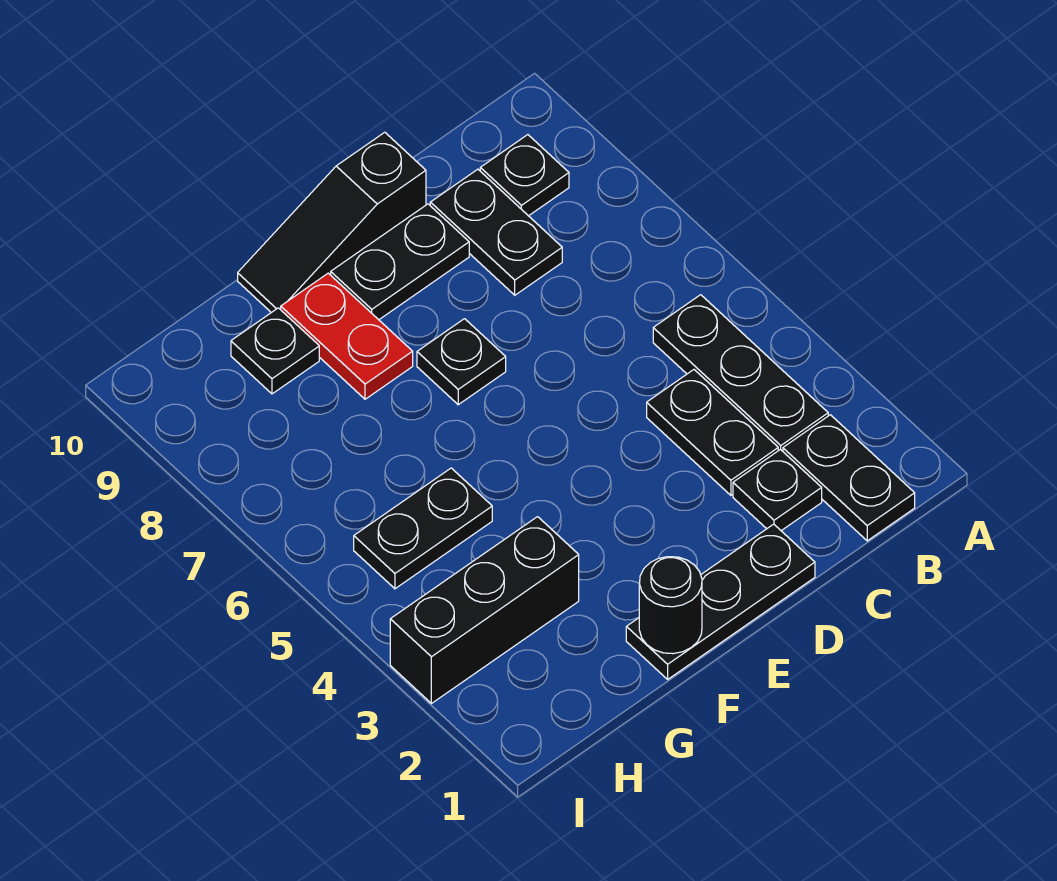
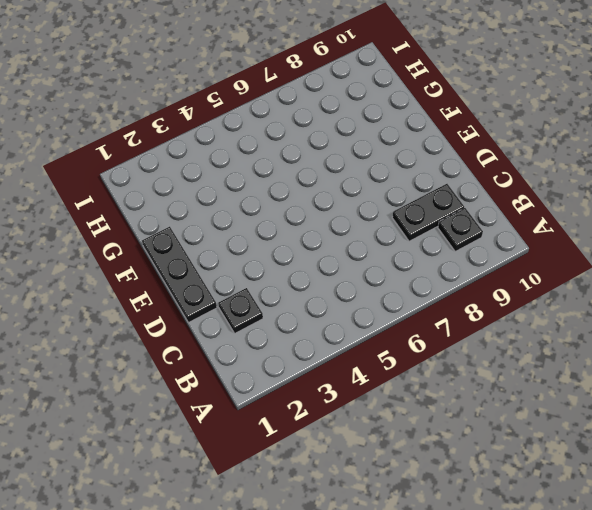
none -> black 1x2 plate [783,415,915,541]
none -> black 1x3 plate [653,295,828,451]
none -> black 1x2 plate [647,370,778,495]

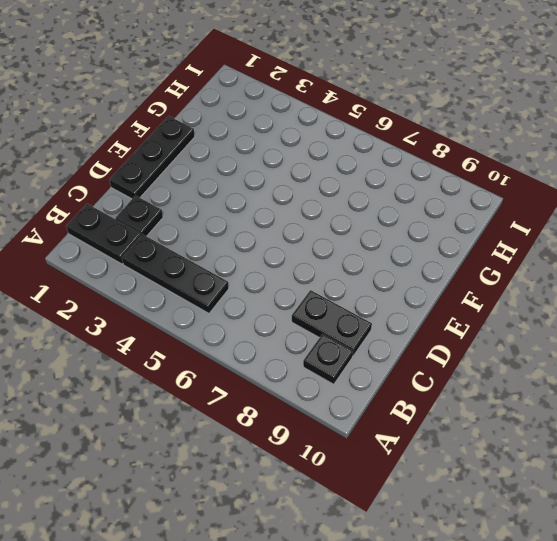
none -> black 1x2 plate [647,370,778,495]
none -> black 1x2 plate [331,204,469,320]
none -> black 1x3 slope [238,132,426,313]

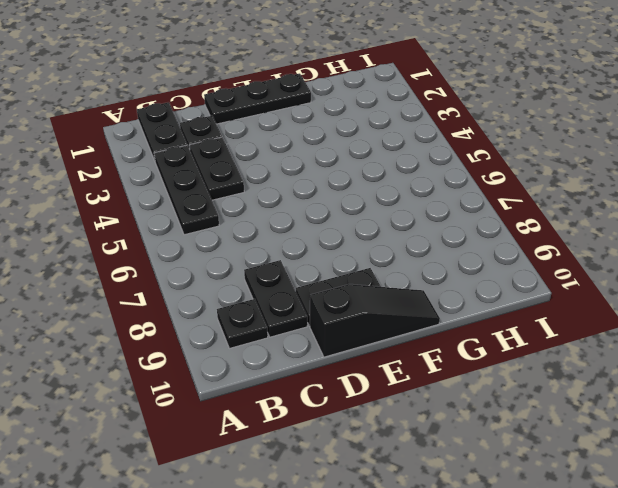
none -> black 1x1 plate [417,319,506,405]
none -> red 1x2 plate [280,273,413,399]
none -> black 1x3 brick [390,517,579,703]

